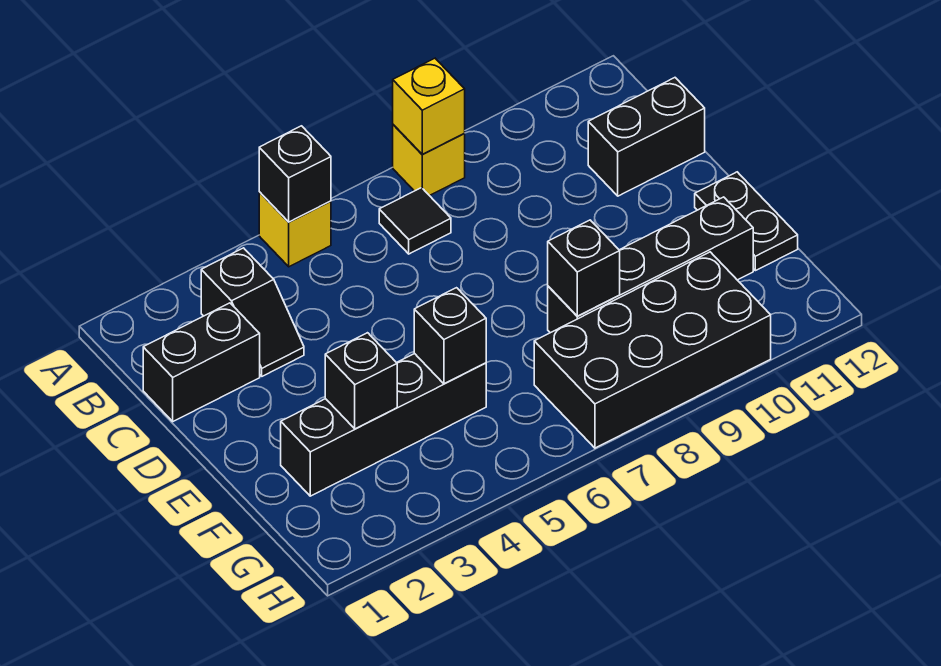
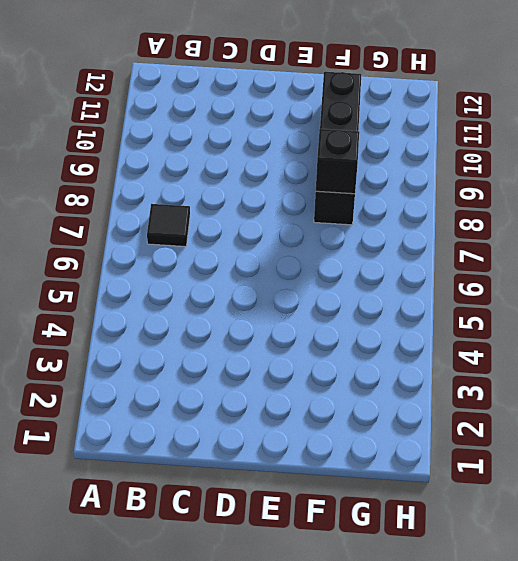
none -> yellow 1x1 brick [259,192,331,267]
none -> yellow 1x1 brick [393,125,465,196]
none -> black 1x2 slope [201,248,304,376]

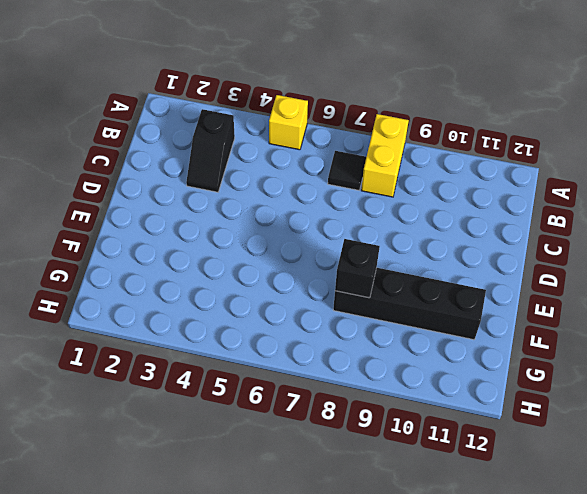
yellow 1x2 brick [361,114,409,197] -> yellow 1x1 brick [393,125,465,196]
none -> black 1x2 brick [143,303,260,421]
none -> black 1x2 brick [588,78,705,196]
none -> black 1x2 plate [695,172,798,271]

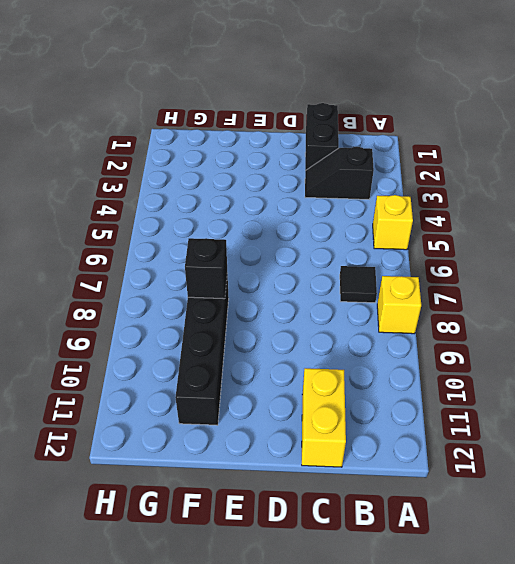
yellow 1x2 brick [302,368,346,467] -> black 1x2 brick [588,78,705,196]
none -> black 1x2 plate [695,172,798,271]
none -> black 1x4 brick [281,354,486,496]
none -> black 2x4 brick [534,252,771,448]

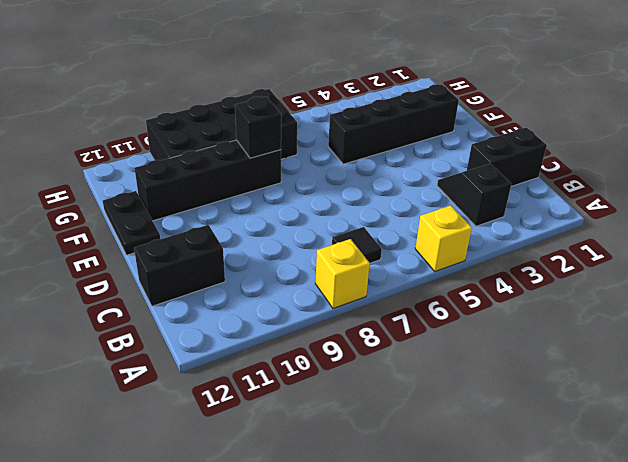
none -> black 1x1 brick [259,126,331,222]
none -> yellow 1x1 brick [393,58,465,154]
none -> black 1x1 brick [325,333,397,429]

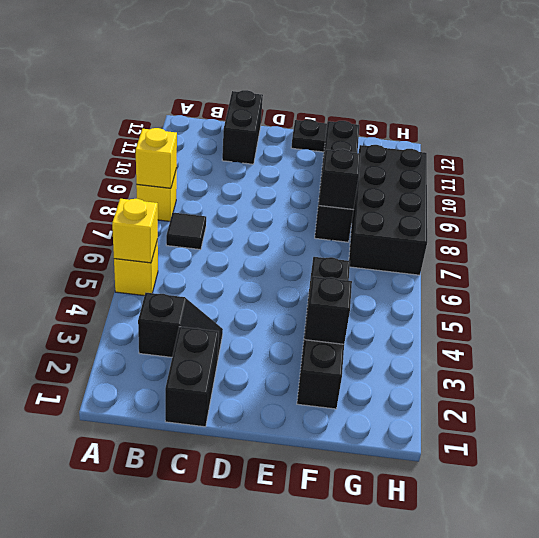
yellow 1x1 brick [112,199,158,263] -> black 1x1 brick [259,126,331,222]
none -> black 1x1 brick [414,288,486,384]

